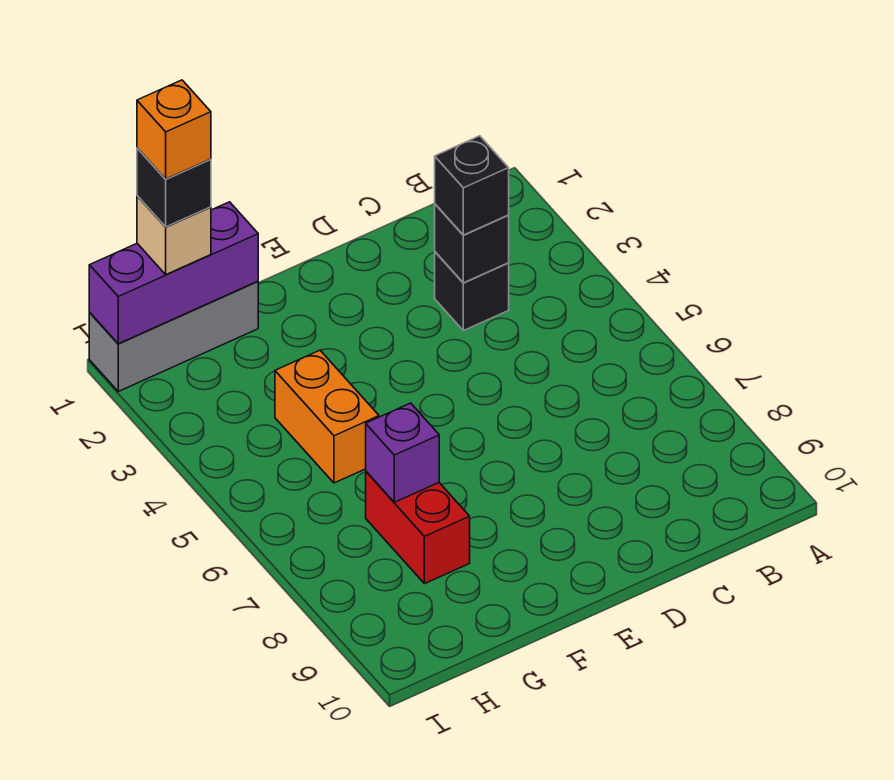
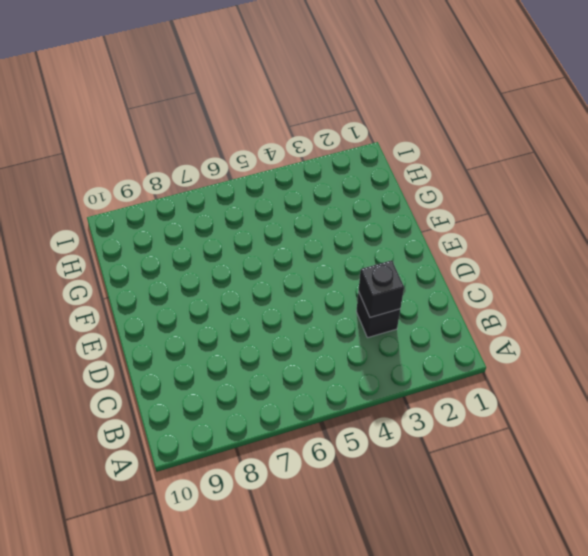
none -> grey 1x3 brick [89,281,258,391]
none -> orange 1x2 brick [275,350,379,483]

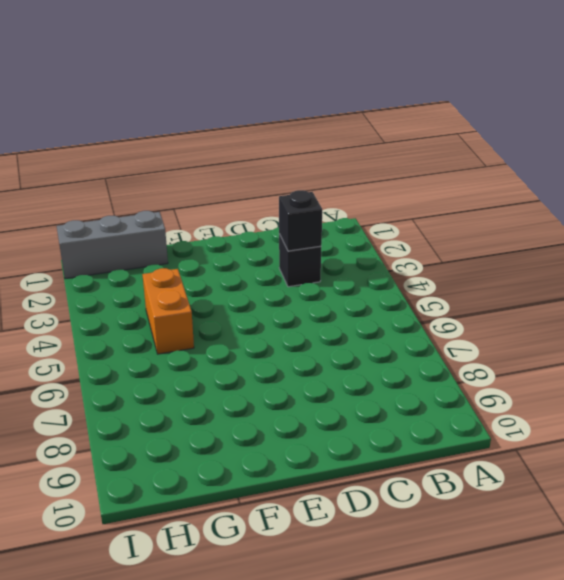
none -> red 1x2 brick [366,472,470,584]
none -> purple 1x3 brick [89,202,258,344]

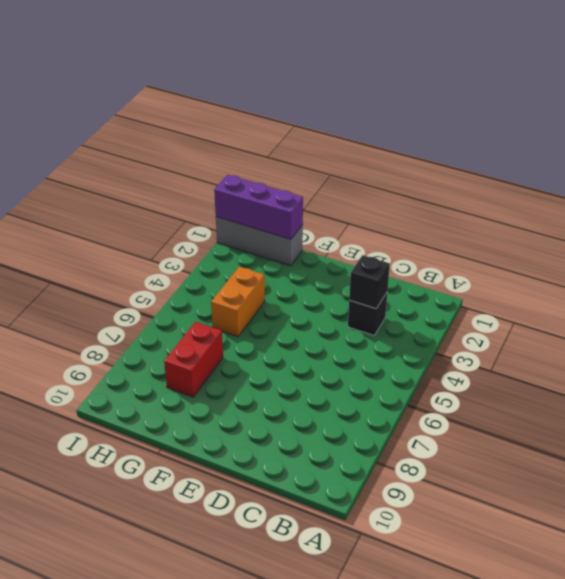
none -> purple 1x1 brick [366,403,439,502]
none -> black 1x1 brick [435,136,509,235]

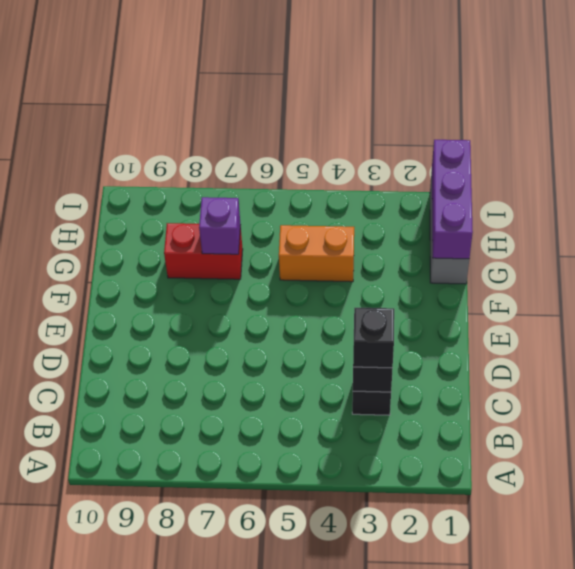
none -> tan 1x1 brick [137,196,211,274]
none -> black 1x1 brick [137,148,211,227]

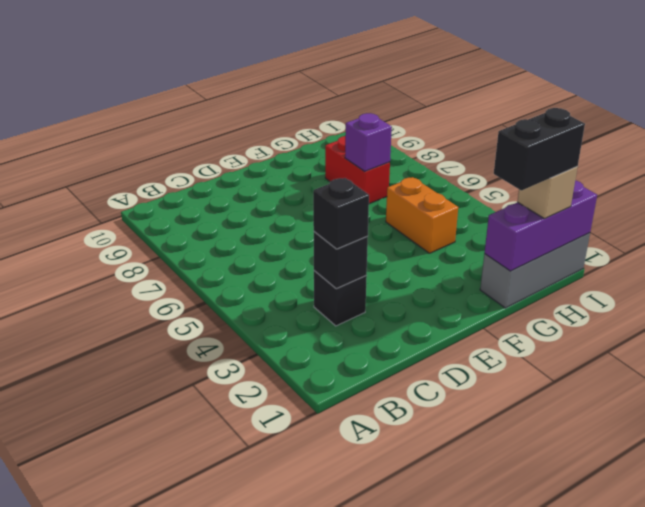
black 1x2 brick [494,108,585,190] -> black 1x1 brick [137,148,211,227]
none -> orange 1x1 brick [137,80,211,179]

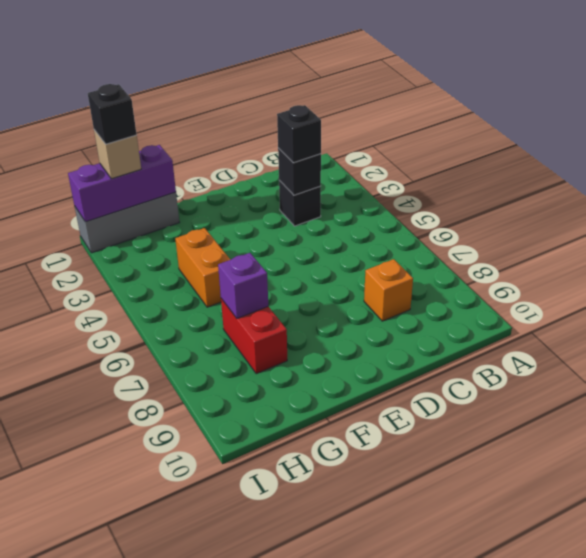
orange 1x1 brick [364,259,413,321] -> orange 1x1 brick moved to [137,80,211,179]

